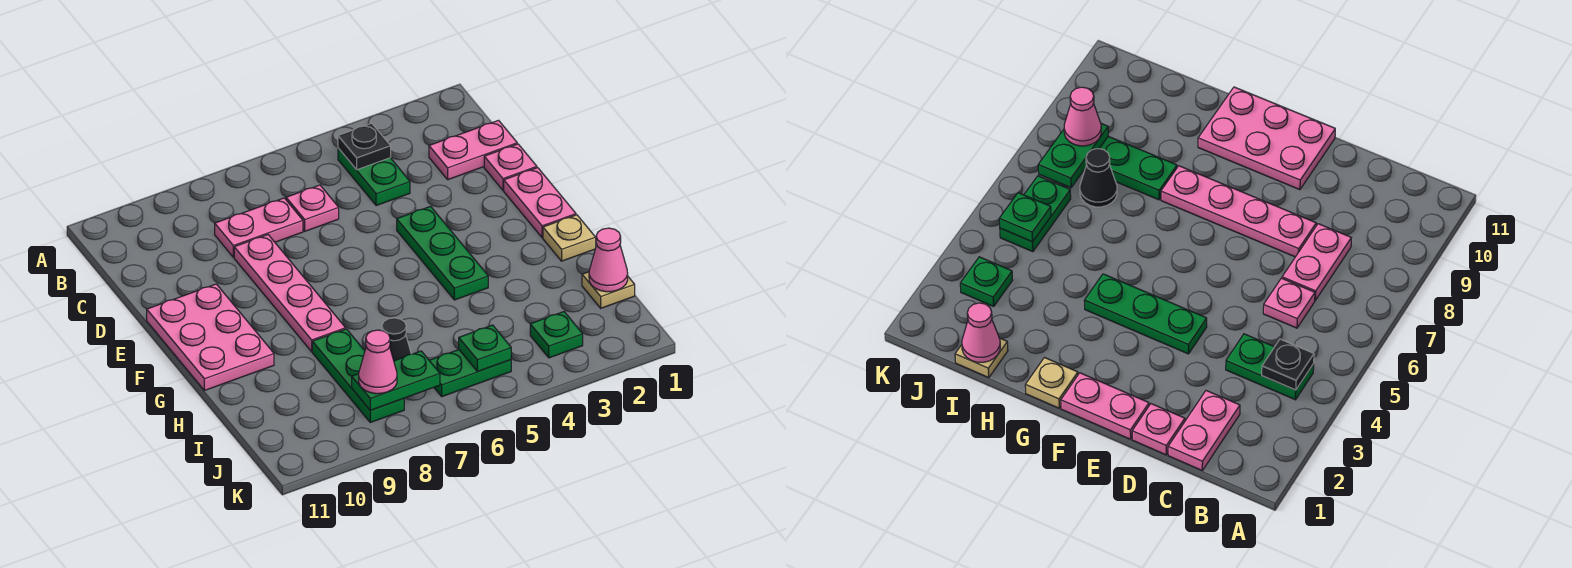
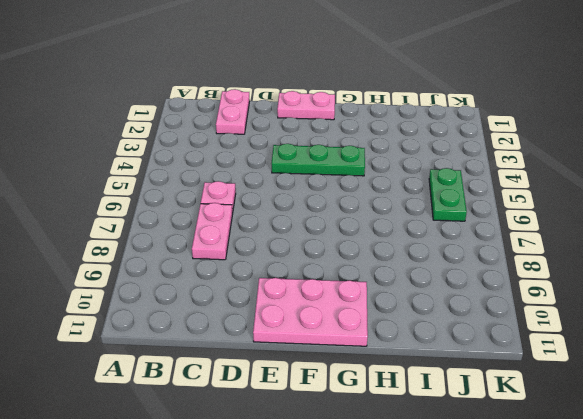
none -> green 1x2 plate [338,148,410,206]
none -> pink 1x1 plate [484,144,537,190]
none -> pink 1x4 plate [234,235,346,352]

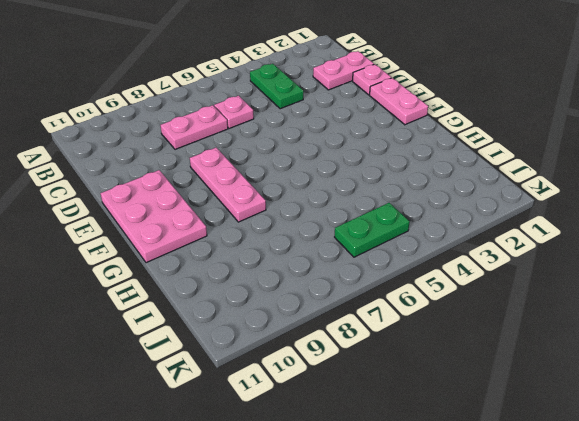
pink 1x3 plate [190,148,266,222] -> pink 1x4 plate [234,235,346,352]
none -> green 1x3 plate [397,206,488,300]
none -> tan 1x1 plate [543,215,596,261]
none -> green 1x3 plate [312,329,404,422]

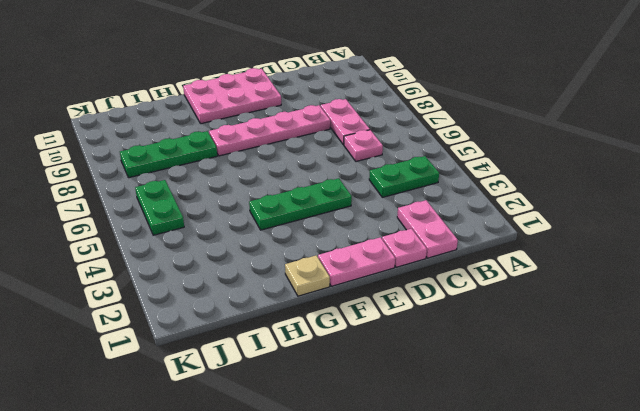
none -> tan 1x1 plate [582,272,635,308]
none -> black 1x1 cone [382,318,411,361]
none -> green 1x1 plate [530,312,583,358]

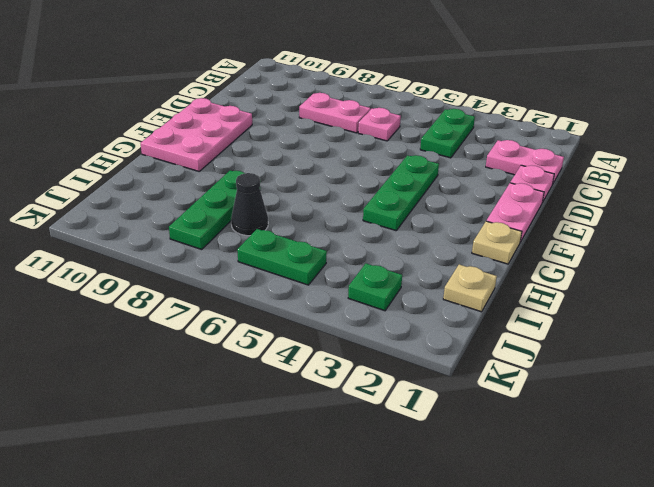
none -> pink 1x4 plate [234,235,346,352]
none -> black 1x1 plate [338,123,391,170]
none -> pink 1x1 cone [589,228,628,292]

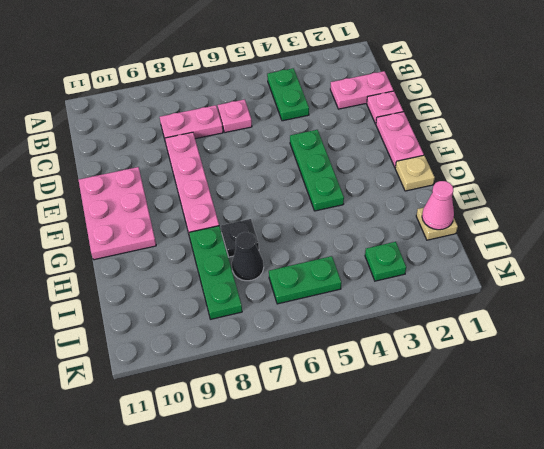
black 1x1 plate [221,219,259,257] -> black 1x1 plate moved to [338,123,391,170]
none -> green 1x1 plate [459,325,511,372]
none -> green 1x2 plate [352,351,440,410]
none -> pink 1x1 cone [359,330,397,394]

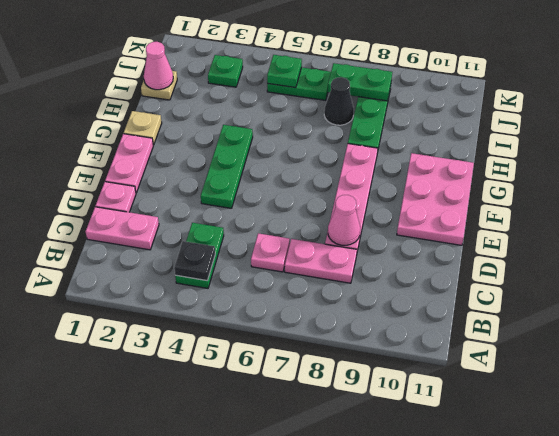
pink 1x1 cone [328,195,360,245] -> pink 1x1 cone moved to [359,330,397,394]

